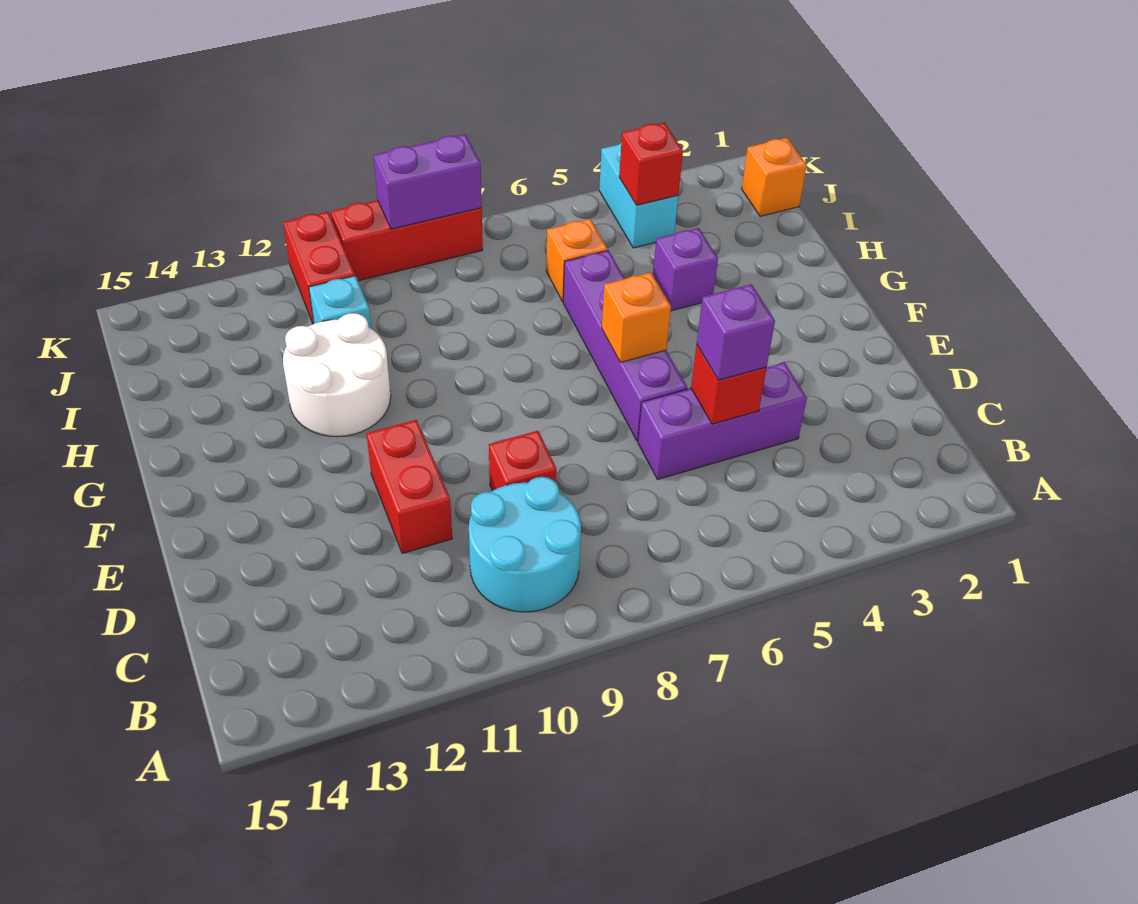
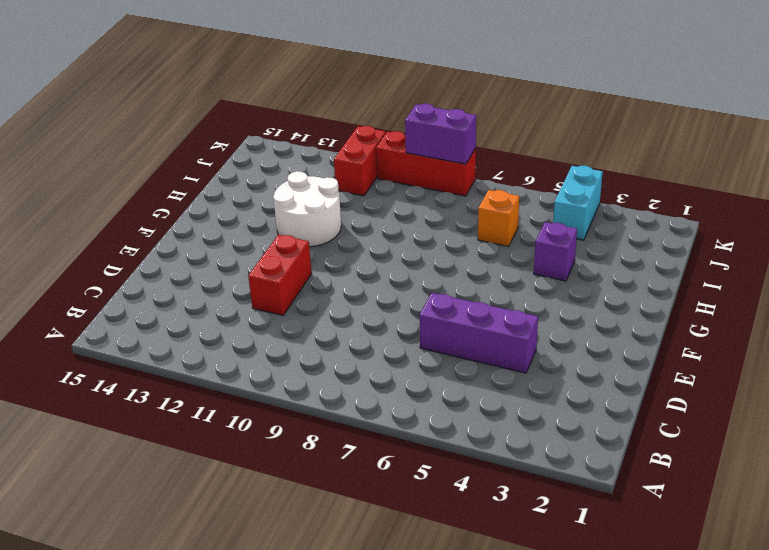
none -> cyan 2x2 round brick [469,477,581,612]
none -> red 1x1 brick [489,431,557,491]
none -> purple 1x4 brick [563,250,687,441]

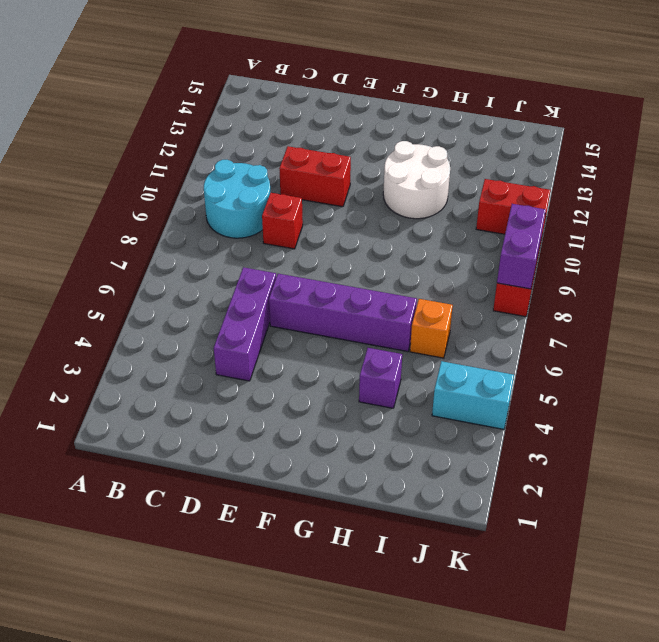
none -> cyan 1x1 brick [309,276,371,328]
none -> orange 1x1 brick [742,138,807,216]
none -> red 1x1 brick [691,345,767,424]

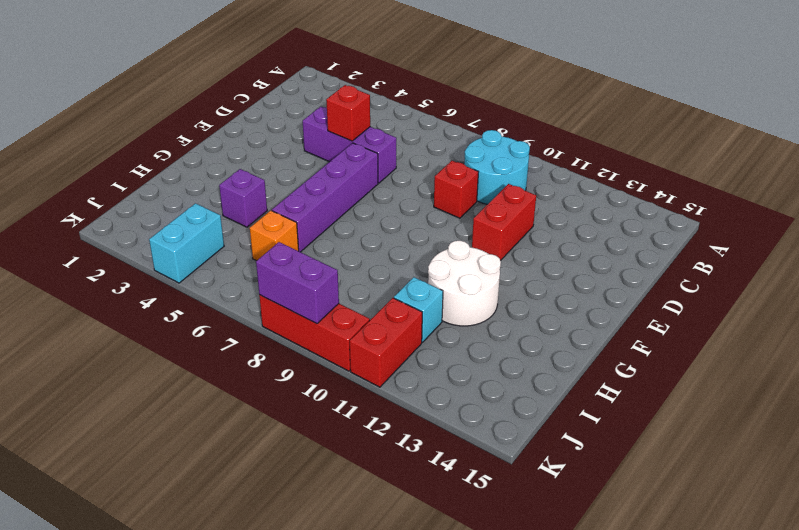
none -> orange 1x1 brick [742,138,807,216]
none -> orange 1x1 brick [602,272,671,362]
none -> red 1x1 brick [619,123,683,205]

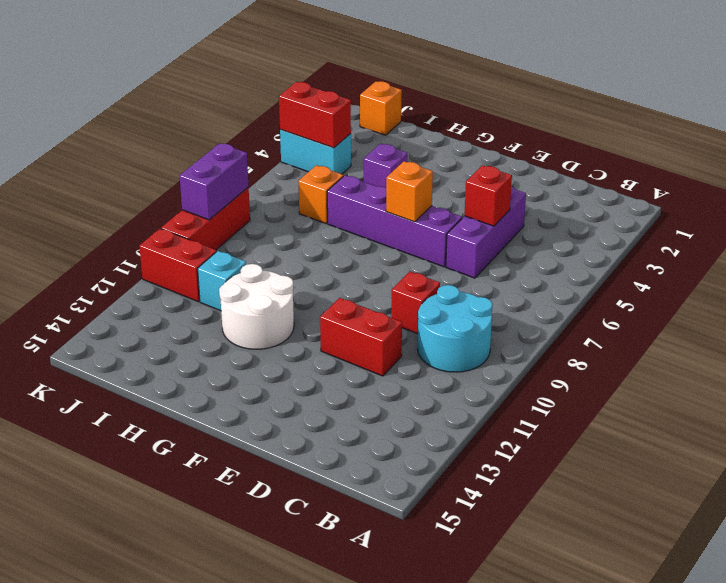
red 1x2 brick [279,82,351,148] -> red 1x1 brick [619,123,683,205]
none -> purple 1x1 brick [697,284,775,380]

